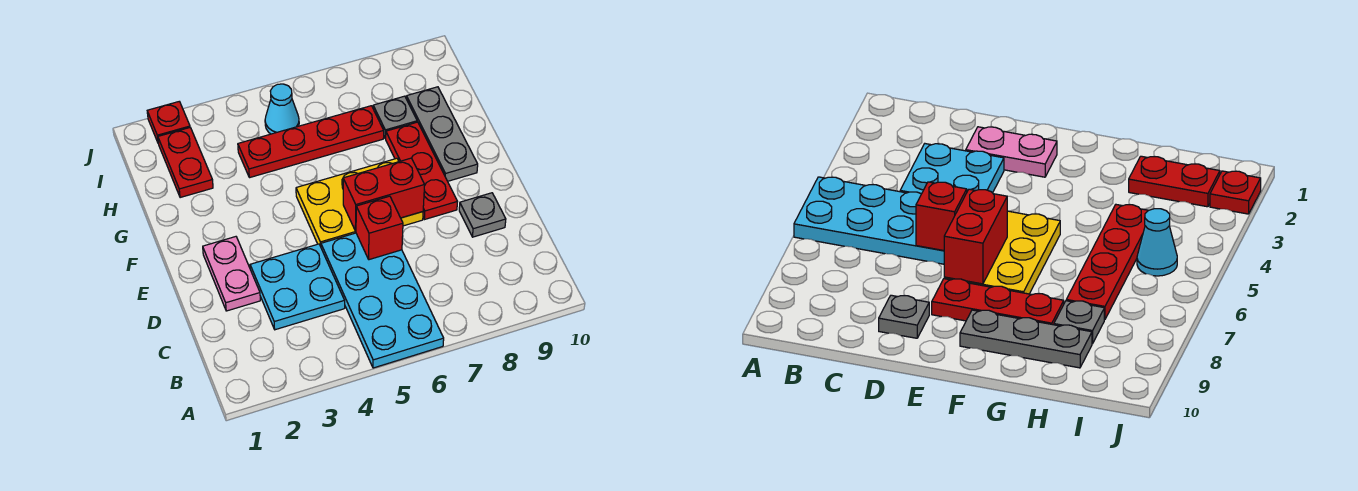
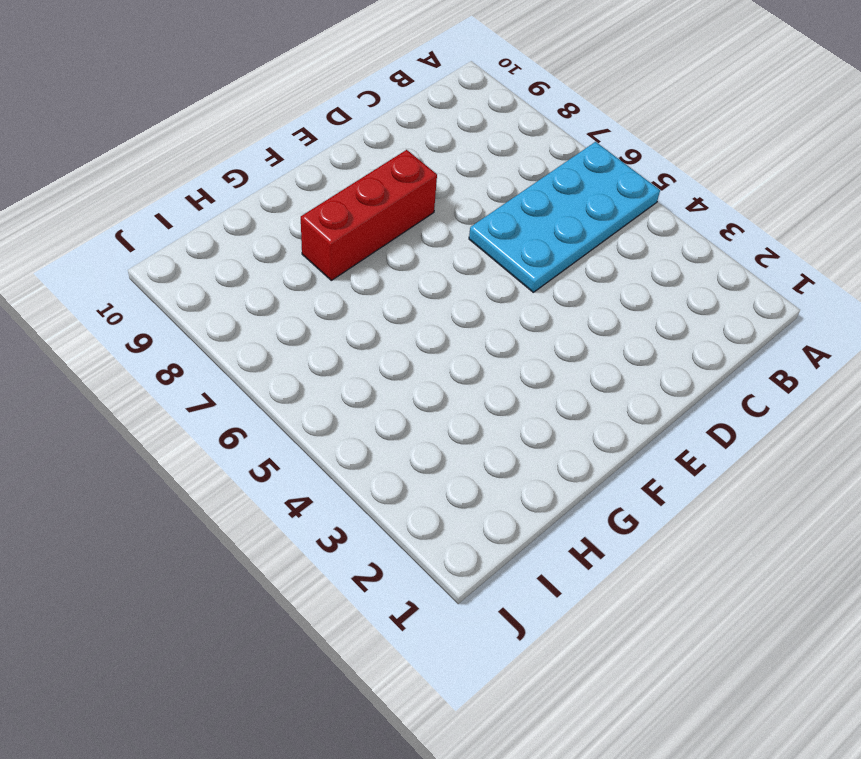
red 1x3 brick [301,150,437,280] -> red 1x3 plate [386,122,457,220]
none -> cyan 2x2 plate [250,244,345,330]
none -> pink 1x2 plate [203,237,260,311]
none -> grey 1x1 plate [459,193,506,237]

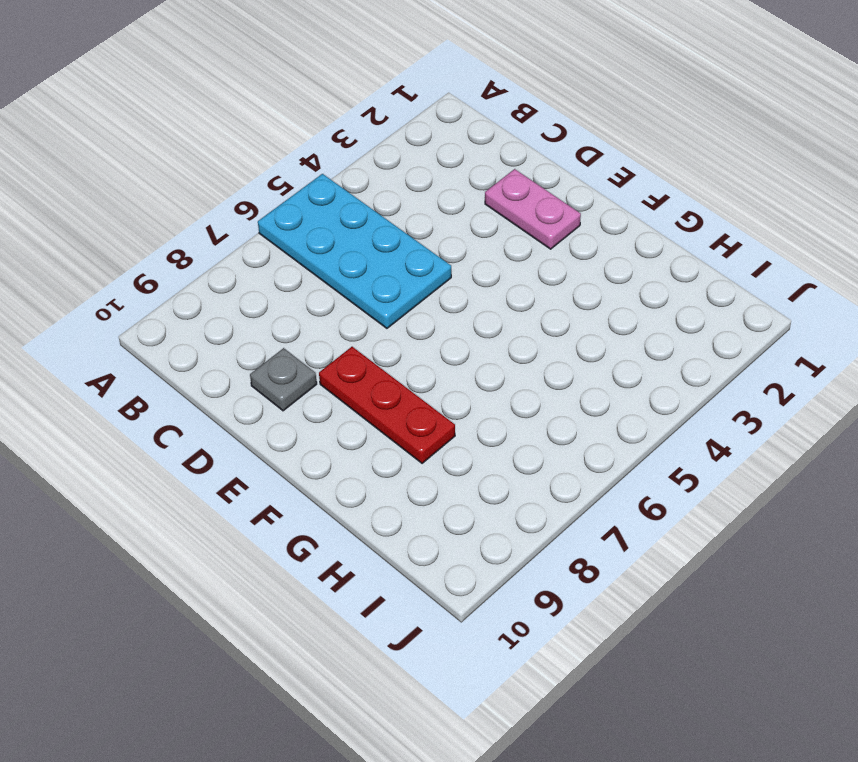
none -> cyan 2x2 plate [250,244,345,330]
none -> yellow 2x3 plate [296,158,423,247]
none -> grey 1x3 plate [406,87,478,181]

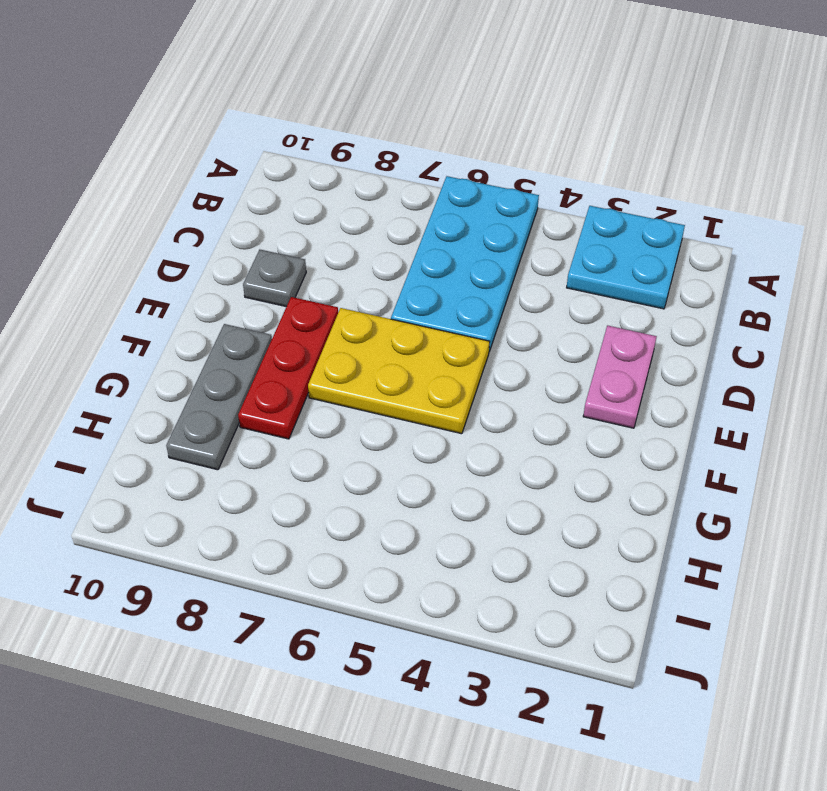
cyan 2x2 plate [567,206,685,309] -> cyan 2x2 plate moved to [250,244,345,330]
none -> red 1x2 plate [158,128,213,198]
none -> red 1x4 plate [238,106,384,178]
none -> grey 1x1 plate [373,96,417,139]

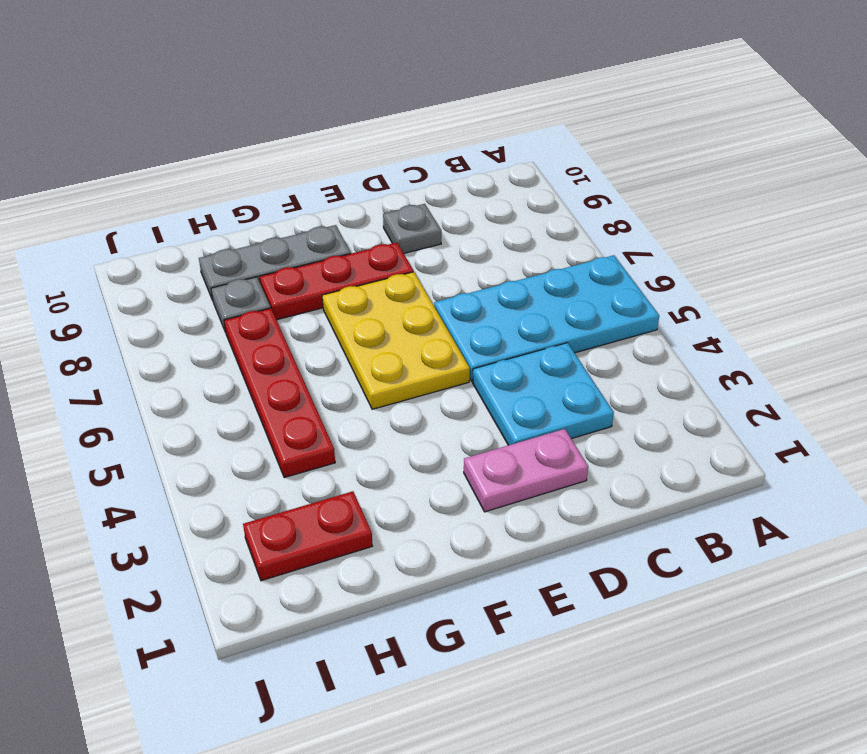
none -> cyan 1x1 cone [265,84,299,134]
none -> red 1x1 plate [147,101,190,144]
none -> red 1x1 brick [356,196,403,260]

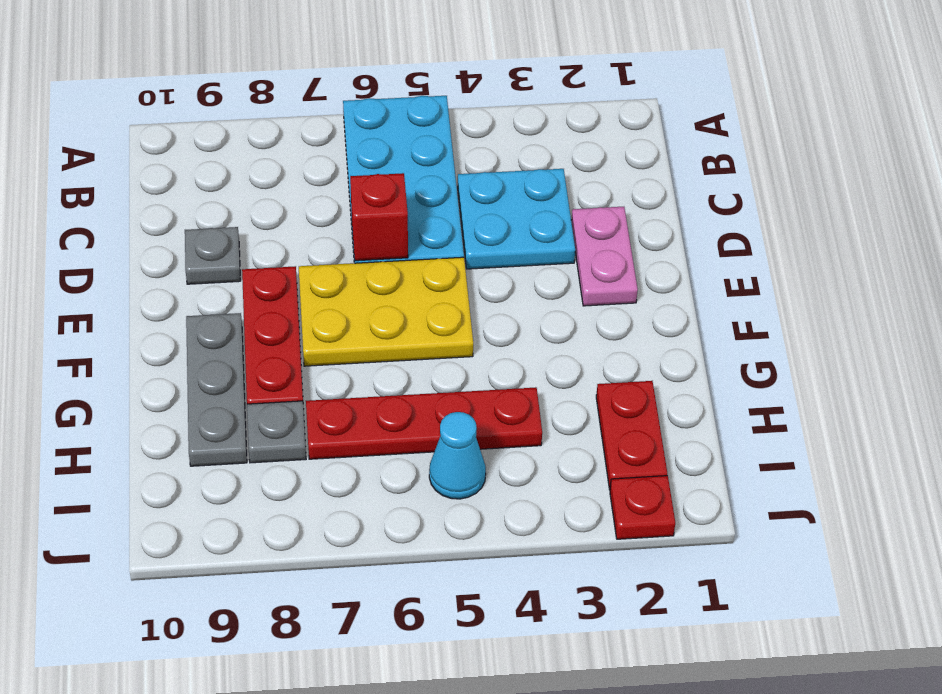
none -> red 1x2 brick [343,158,425,231]

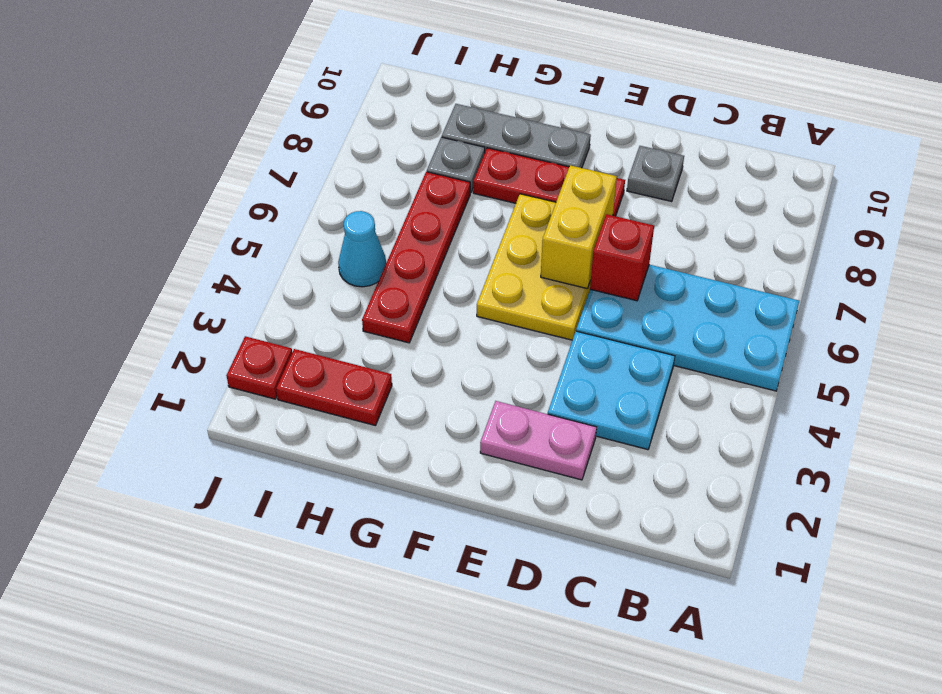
yellow 1x2 brick [541,165,617,289] -> red 1x2 brick [343,158,425,231]

